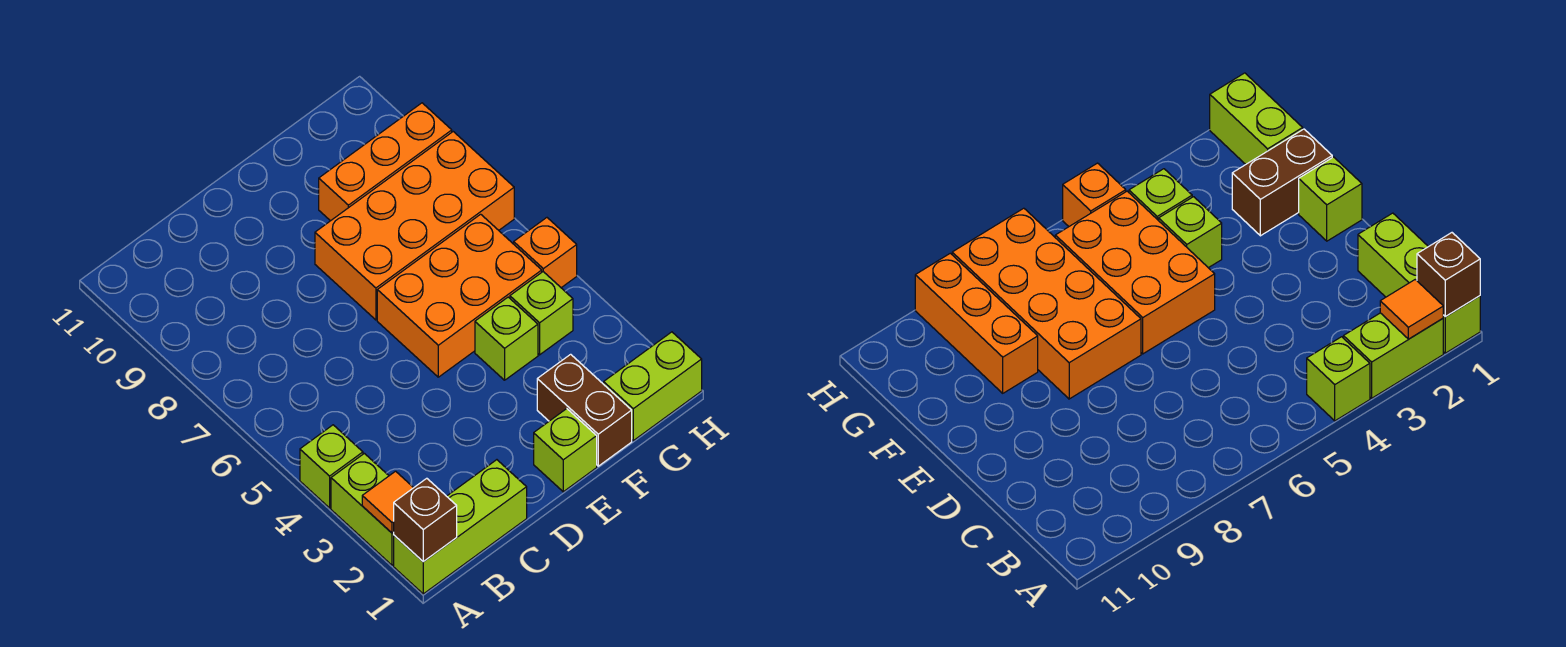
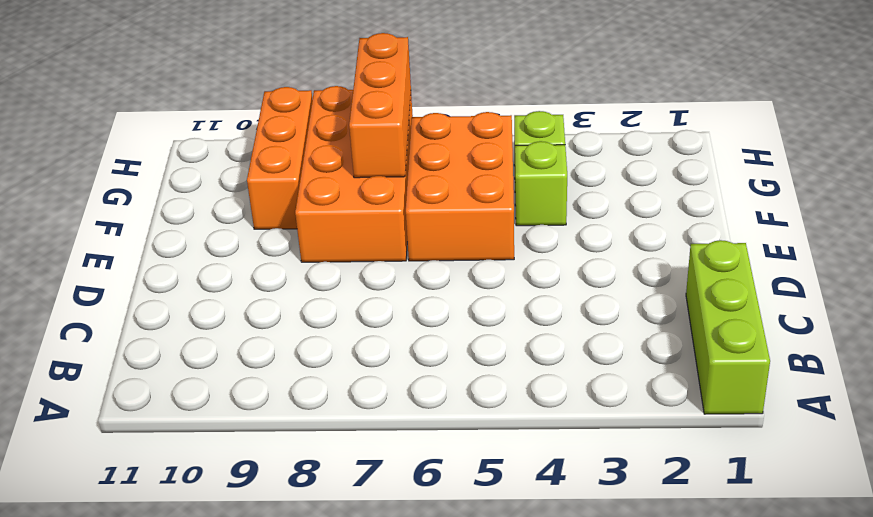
orange 1x3 brick [349,33,411,178] -> none
none -> lime 1x2 brick [331,453,394,565]
none -> lime 1x1 brick [300,425,363,508]
none -> lime 1x1 brick [534,409,597,492]

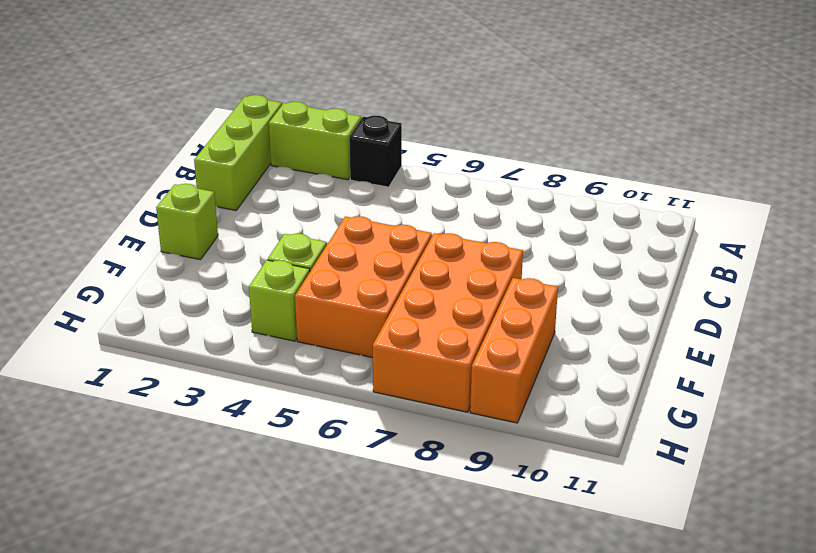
black 1x1 brick [349,116,402,187] -> lime 1x1 brick [300,425,363,508]
none -> brown 1x2 brick [537,354,632,466]
none -> lime 1x2 brick [604,332,702,441]
none -> orange 1x1 brick [514,218,577,288]

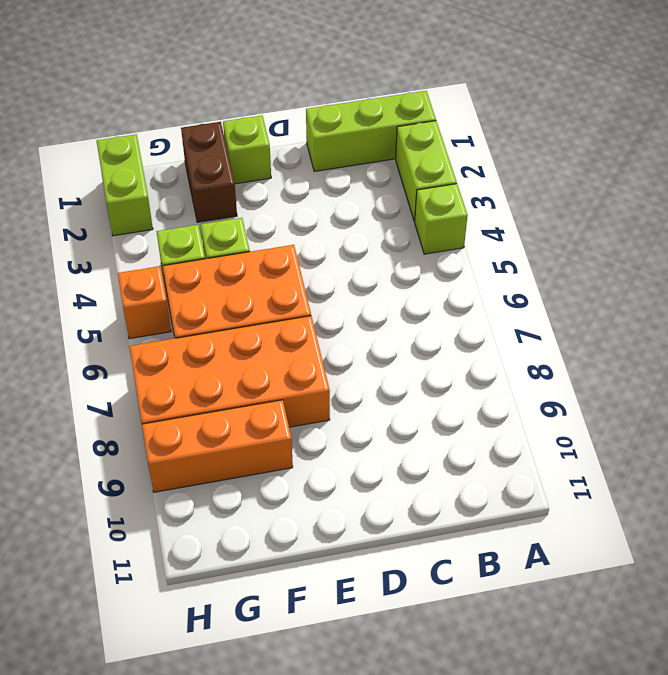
lime 1x2 brick [97,134,153,236] -> lime 1x2 brick turned to [604,332,702,441]
none -> brown 1x1 brick [394,478,457,562]
none -> orange 1x1 tile [362,471,413,533]

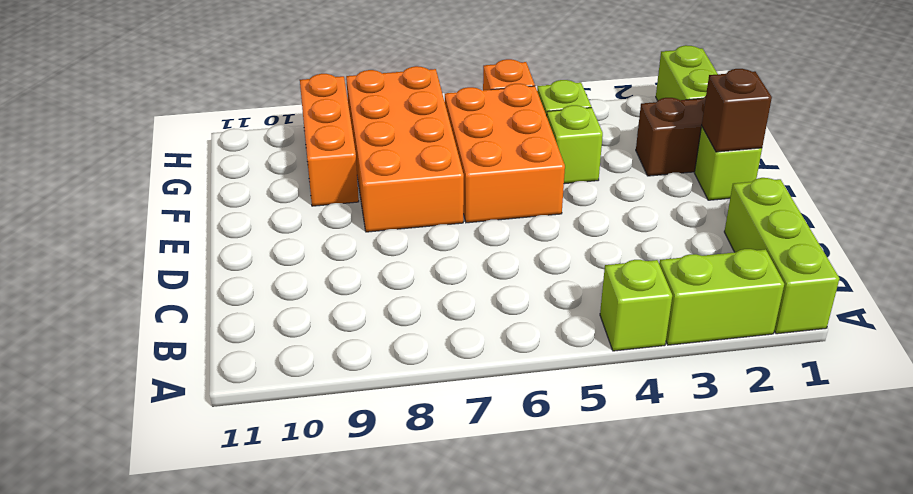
brown 1x1 brick [702,69,772,152] -> brown 1x1 brick moved to [394,478,457,562]
none -> orange 1x1 tile [362,471,413,533]

